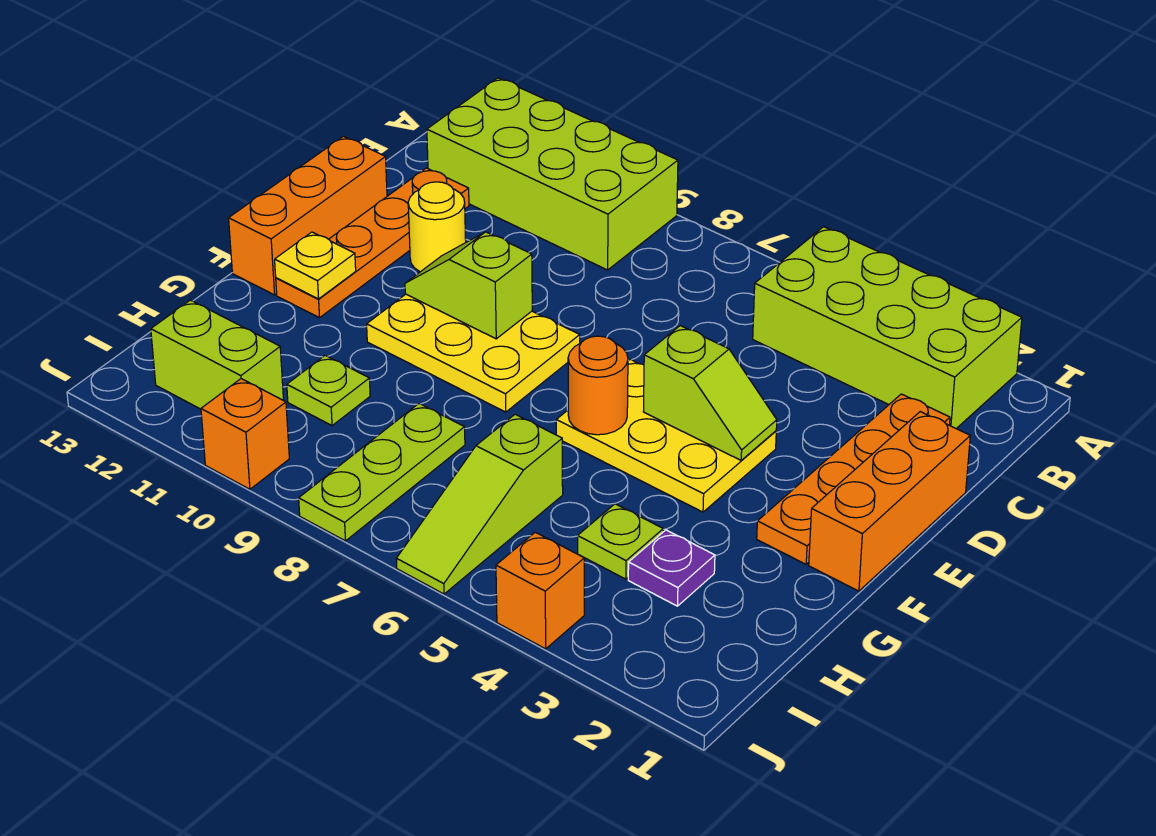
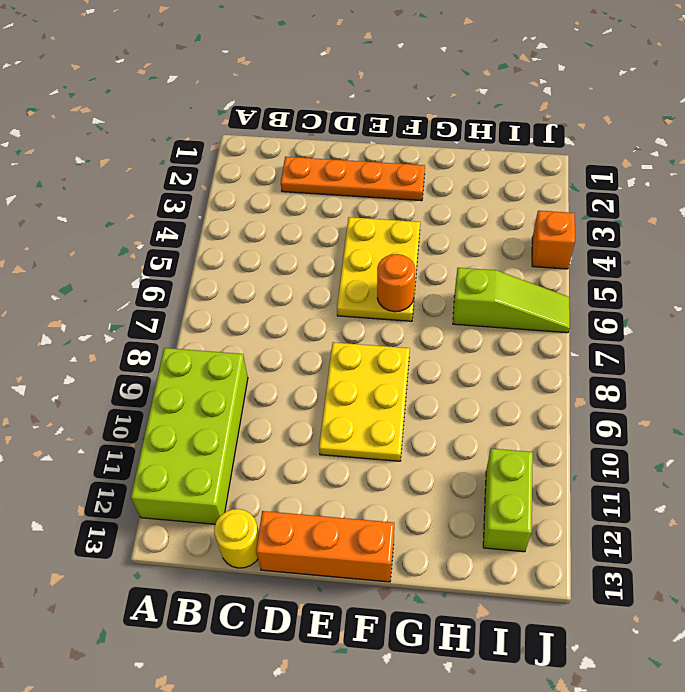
yellow 1x1 round brick [214,509,259,568] -> yellow 1x1 round brick moved to [408,182,466,272]
none -> lime 2x4 brick [753,227,1022,429]
none -> orange 1x4 plate [276,168,469,318]
none -> orange 1x3 brick [809,412,970,591]

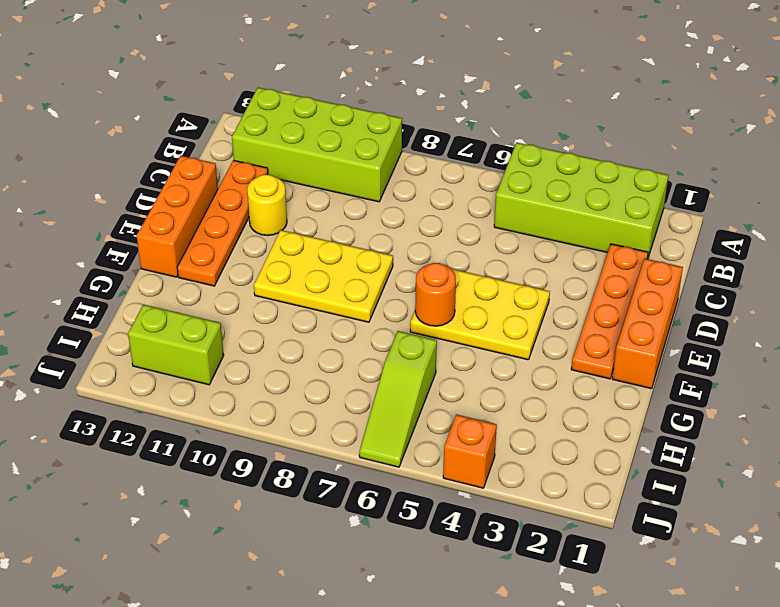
none -> purple 1x1 plate [628,530,715,606]
none -> lime 1x1 plate [578,504,663,579]
none -> lime 1x3 plate [299,404,465,541]

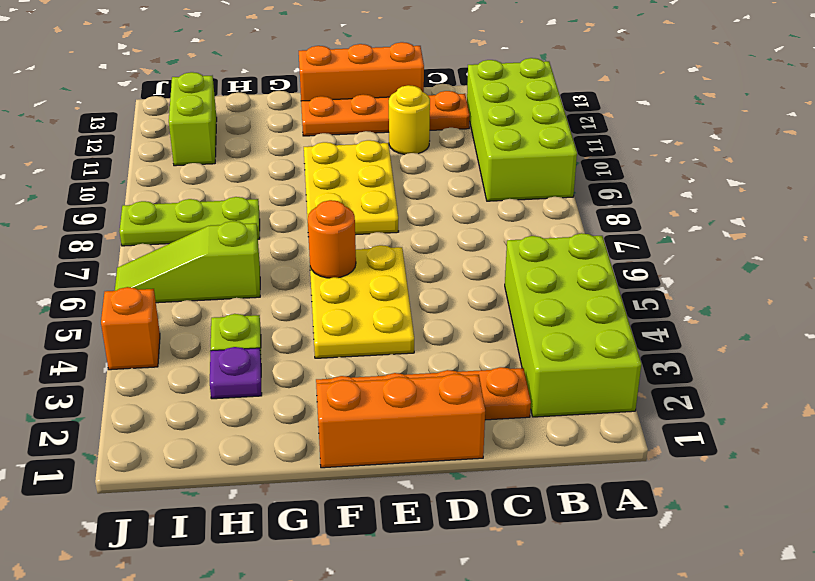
none -> lime 1x1 plate [287,355,370,426]
none -> orange 1x1 brick [201,379,289,489]
none -> lime 1x2 slope [643,326,777,460]

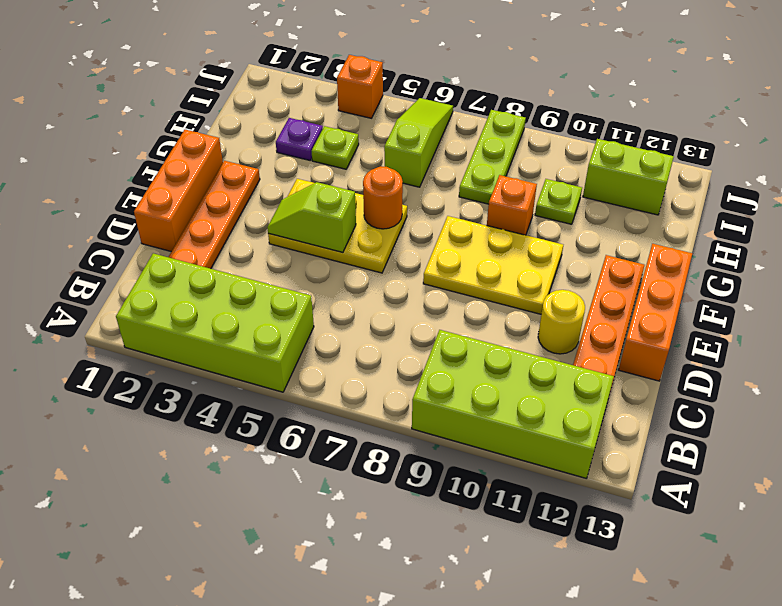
orange 1x1 brick [487,175,537,235] -> orange 1x1 brick moved to [201,379,289,489]
none -> lime 1x2 slope [405,232,532,339]
none -> yellow 1x1 plate [275,232,356,299]

